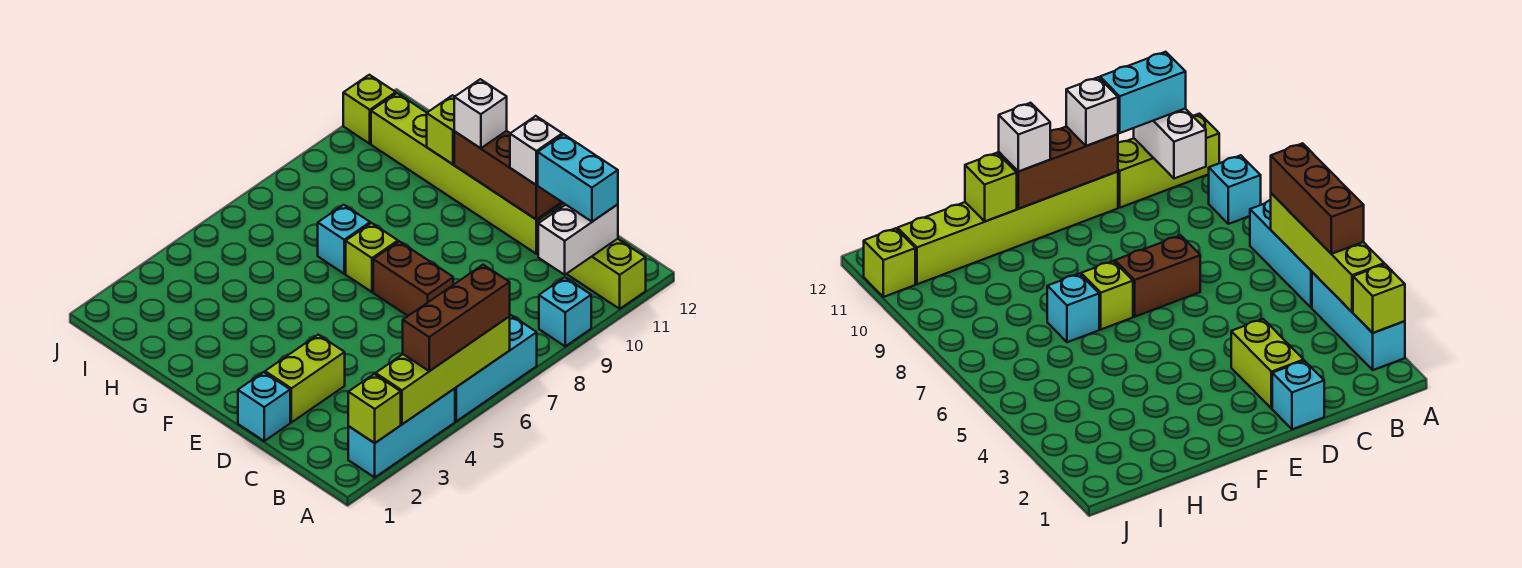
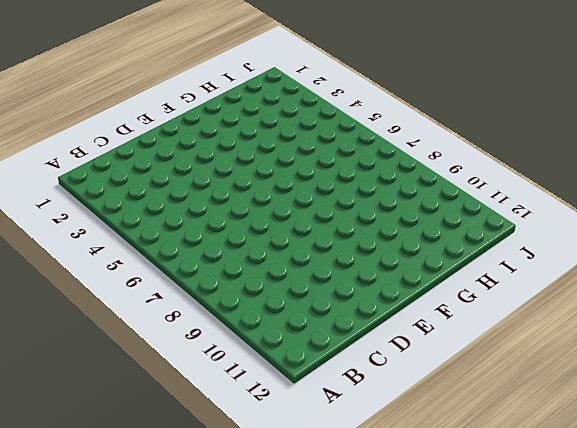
none -> cyan 1x3 brick [348,388,455,477]
none -> cyan 1x3 brick [455,315,537,421]
none -> cyan 1x1 brick [539,277,591,346]

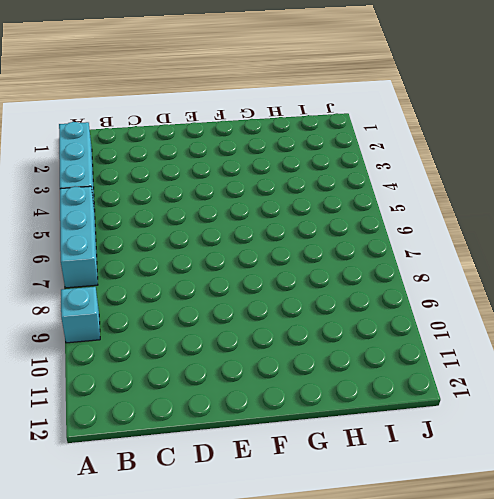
none -> lime 1x3 brick [538,203,646,309]
none -> cyan 1x1 brick [238,372,290,441]
none -> lime 1x2 brick [265,335,345,422]

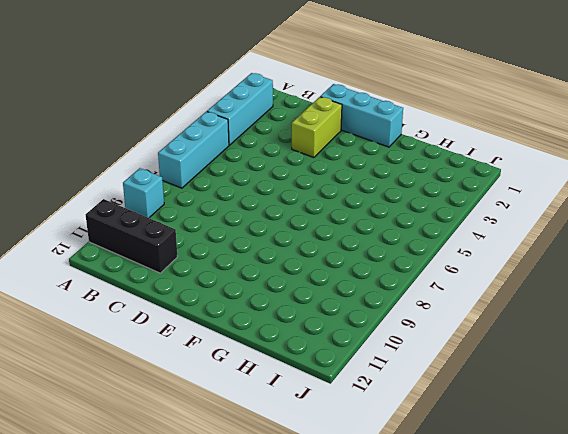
black 1x3 brick [86,199,177,273] -> lime 1x3 brick [538,203,646,309]
cyan 1x3 brick [320,84,403,147] -> cyan 1x1 brick [238,372,290,441]
none -> brown 1x2 brick [373,241,453,316]
none -> lime 1x6 brick [371,93,562,254]
none -> lime 1x1 brick [346,223,398,292]

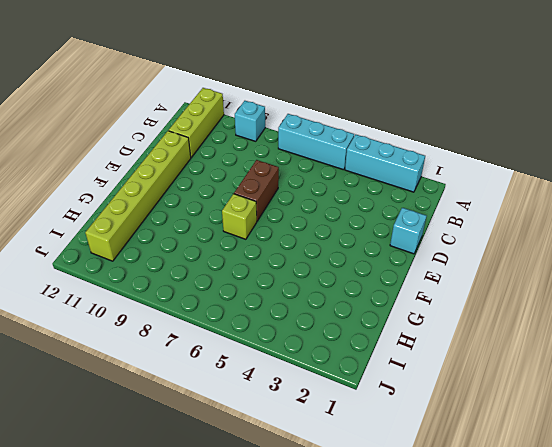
none -> lime 1x2 brick [265,335,345,422]
none -> cyan 1x1 brick [318,205,370,274]
none -> lime 1x1 brick [343,75,396,144]

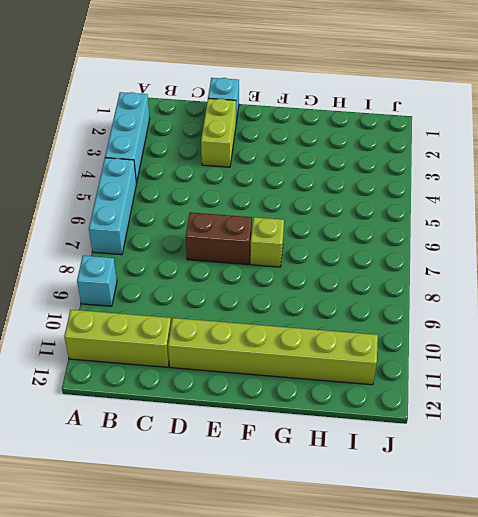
none -> cyan 1x1 brick [318,205,370,274]
none -> lime 1x1 brick [343,75,396,144]
none -> lime 1x1 brick [348,374,401,443]

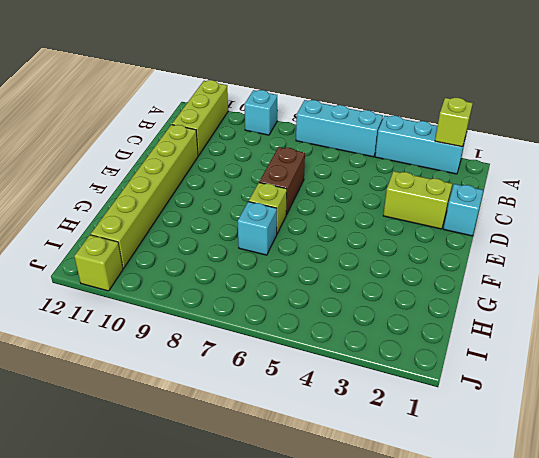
none -> lime 1x4 brick [376,317,510,424]
none -> white 1x2 brick [538,204,618,275]
none -> brown 1x3 brick [454,131,561,220]

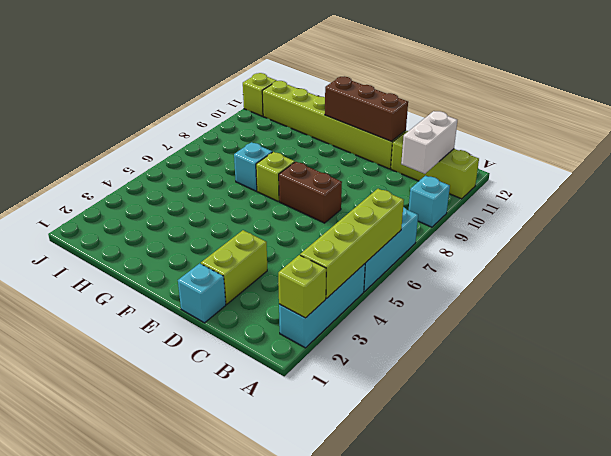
none -> lime 1x1 brick [427,95,455,164]
none -> brown 1x3 brick [403,265,510,371]
none -> cyan 1x2 brick [537,134,618,222]

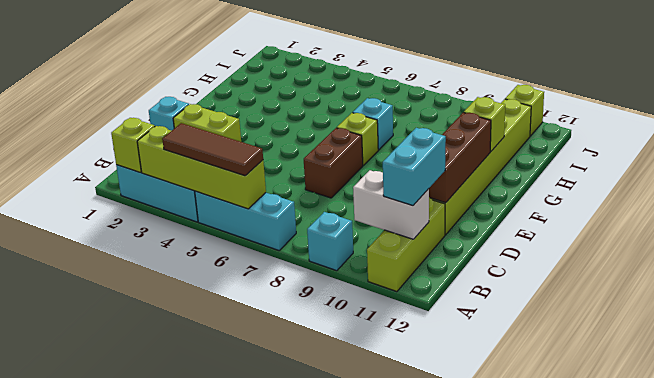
brown 1x3 tile [162,123,263,176] -> brown 1x3 brick [403,265,510,371]
none -> white 1x1 brick [510,116,562,185]
none -> white 1x1 brick [454,79,507,148]

